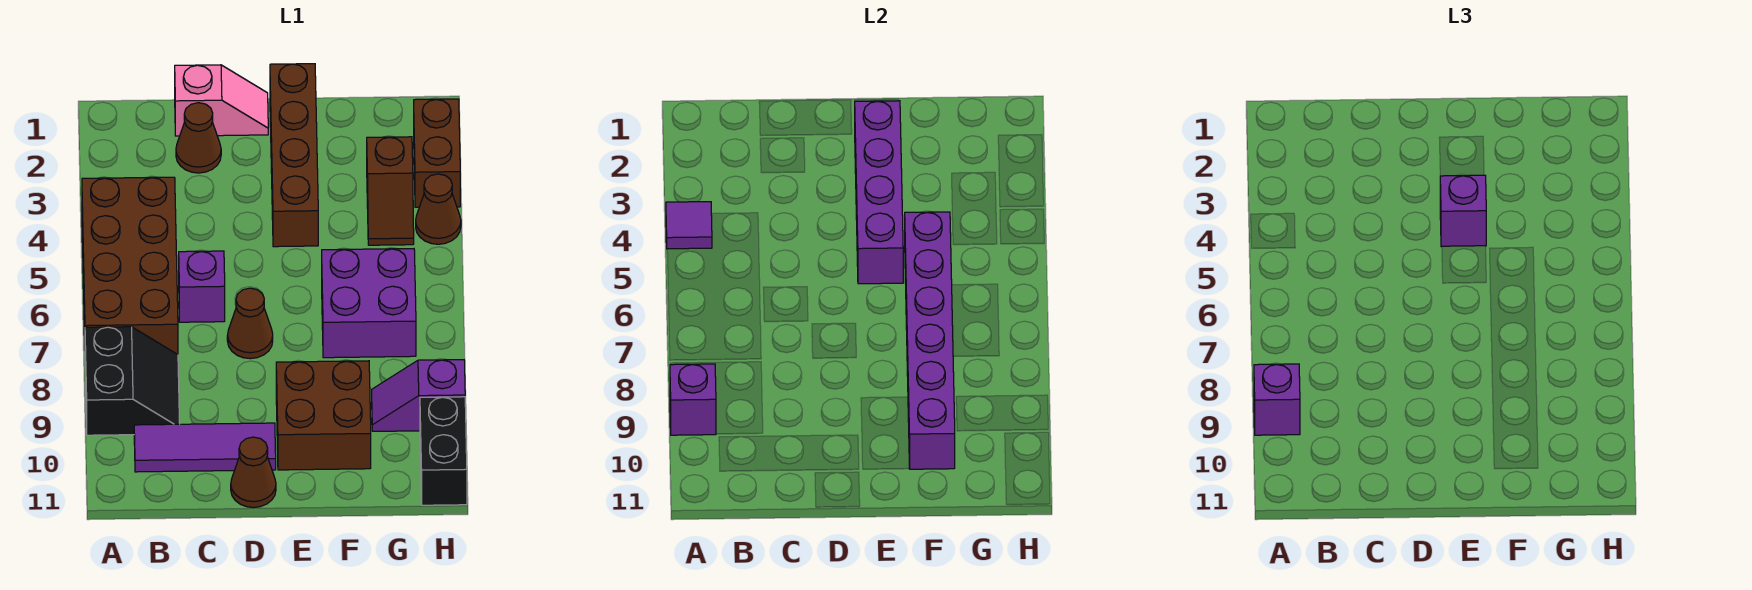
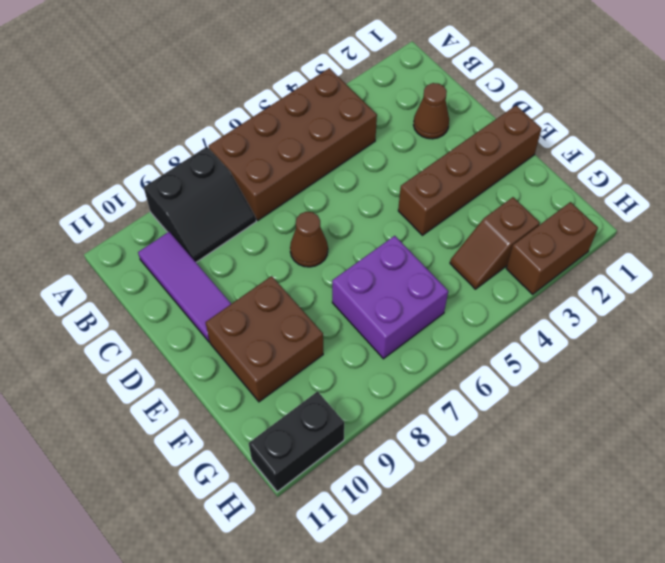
none -> pink 1x2 slope [175,65,268,136]
none -> purple 1x1 brick [179,251,225,322]
none -> brown 1x1 cone [231,437,276,508]

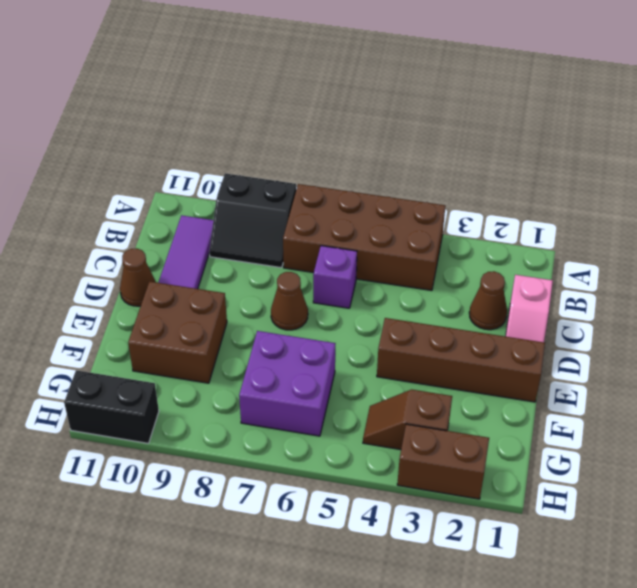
none -> purple 1x2 slope [372,360,465,431]
none -> brown 1x1 cone [416,174,461,244]
none -> purple 1x1 tile [666,202,712,249]

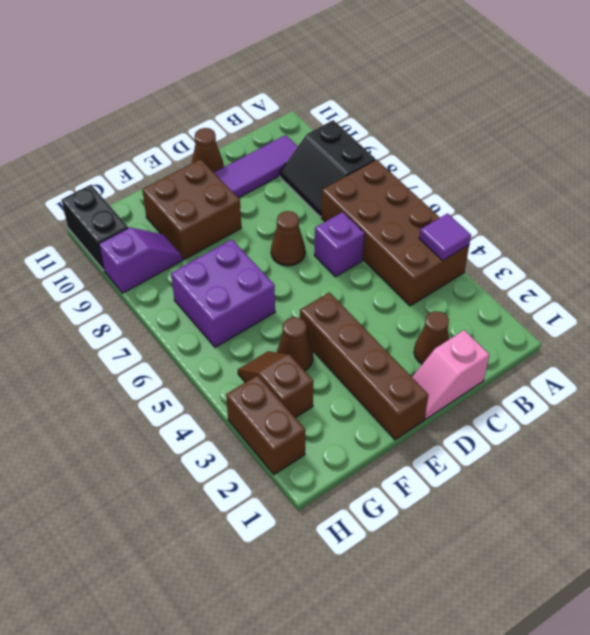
brown 1x1 cone [277,317,313,371] -> brown 1x1 cone moved to [416,174,461,244]
none -> purple 1x1 brick [670,364,716,435]
none -> purple 1x4 brick [855,101,903,284]
none -> purple 1x6 brick [905,212,955,469]

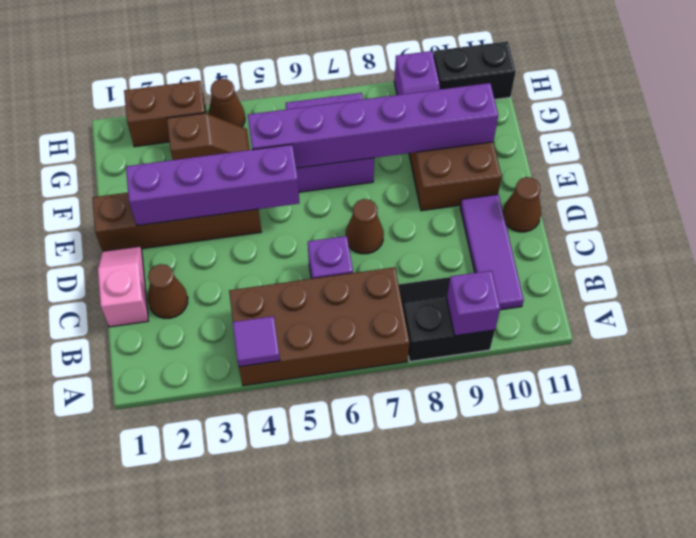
none -> purple 1x1 brick [1254,364,1300,435]
none -> purple 1x1 brick [1440,175,1486,247]

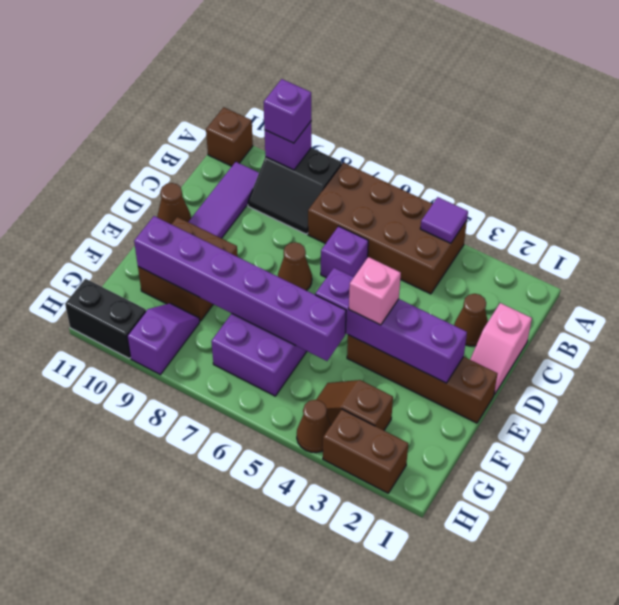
brown 1x1 brick [206,107,253,166] -> none
pink 1x1 brick [349,257,401,325] -> purple 1x1 brick [1440,175,1486,247]

